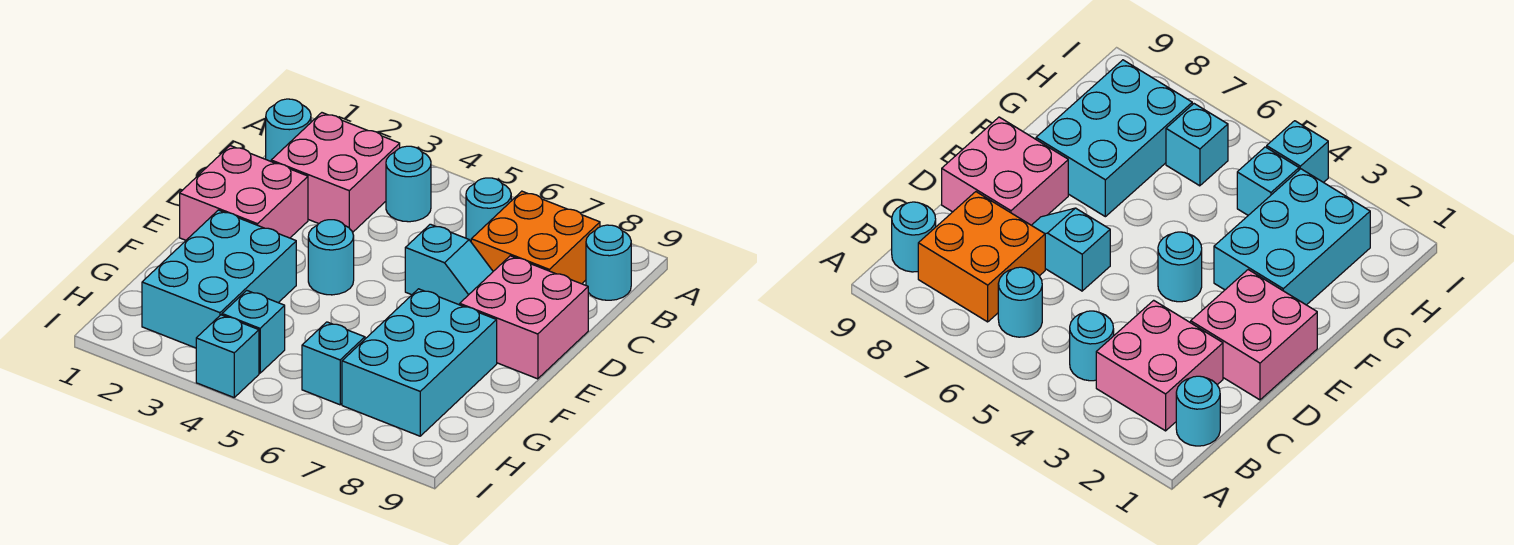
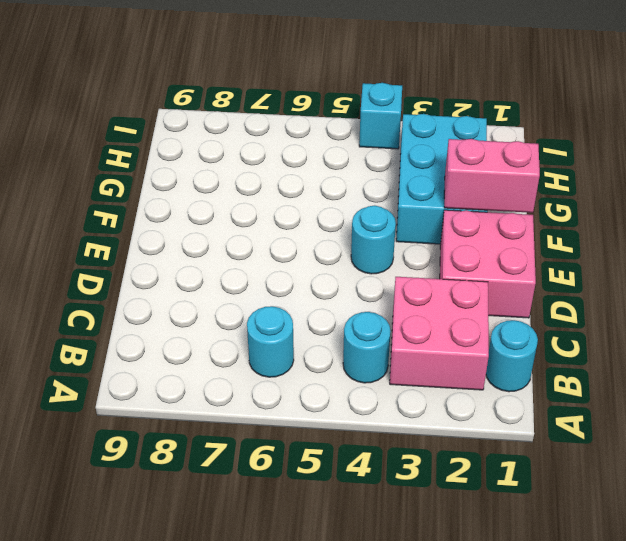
pink 1x2 brick [444,139,540,213] -> none
none -> orange 2x2 brick [471,191,600,284]
none -> cyan 1x1 round brick [586,225,631,300]
none -> cyan 1x2 slope [405,224,493,305]

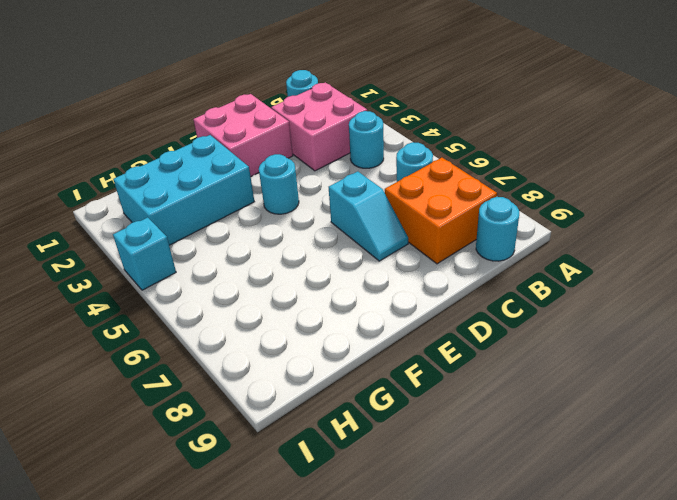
none -> pink 2x2 brick [460,256,588,379]
none -> cyan 2x3 brick [342,289,497,436]
none -> cyan 1x1 brick [222,290,285,373]

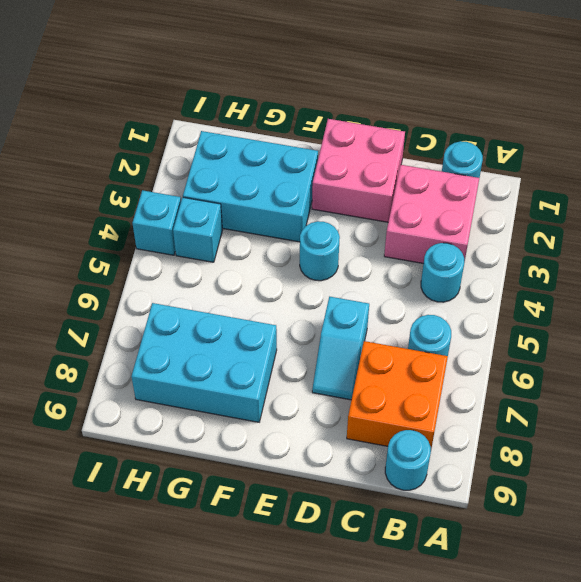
none -> pink 2x2 brick [460,256,588,379]
none -> cyan 1x1 brick [302,322,365,405]

